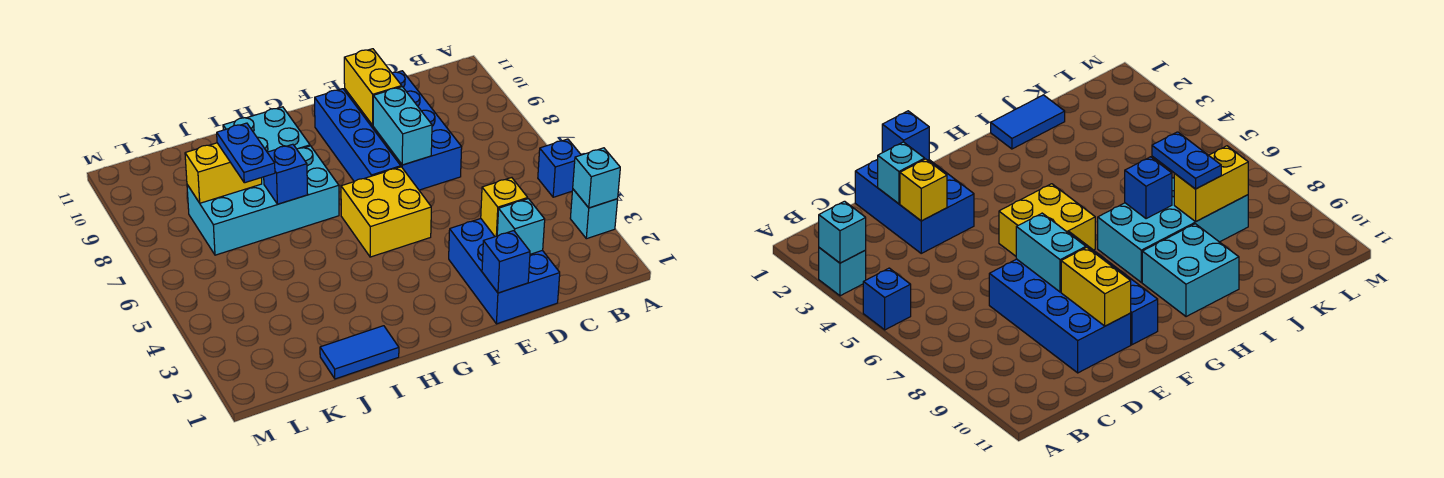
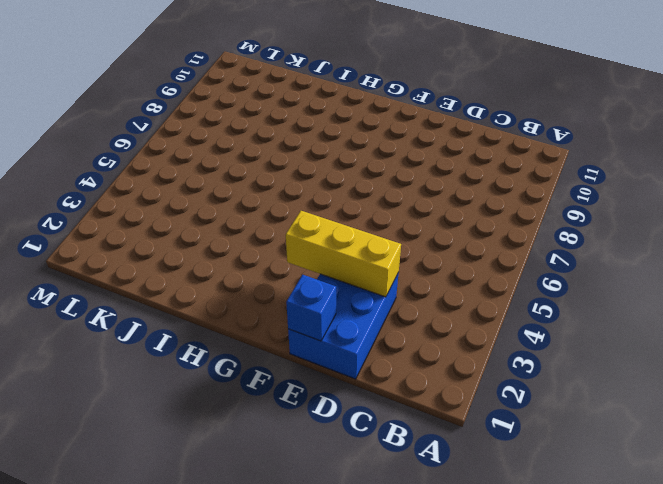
yellow 1x3 brick [286,211,401,297] -> yellow 1x1 brick [481,178,528,237]
none -> cyan 1x1 brick [570,189,618,239]
none -> blue 1x1 brick [538,139,581,197]
none -> blue 2x4 brick [345,71,462,190]

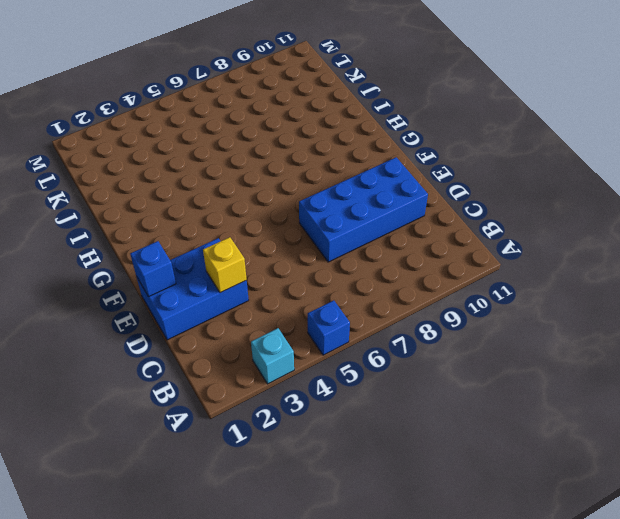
none -> yellow 2x2 brick [341,167,431,257]
none -> blue 1x4 brick [315,89,401,182]
none -> cyan 2x4 brick [187,146,339,255]

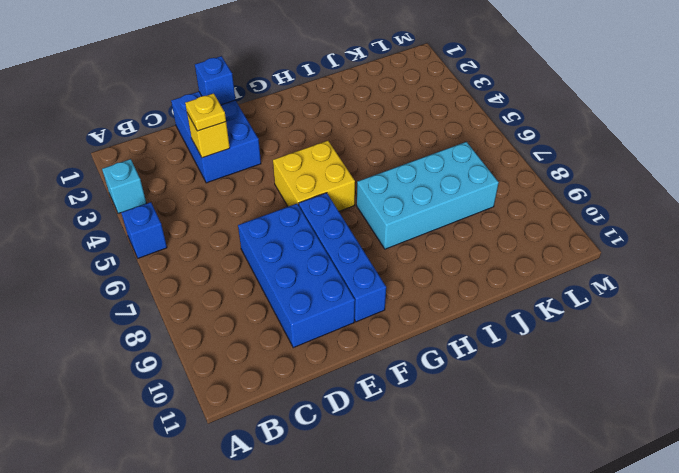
yellow 1x1 plate [185,93,226,131] -> none
none -> cyan 2x2 brick [223,107,310,152]
none -> blue 1x2 tile [320,326,399,379]
none -> cyan 1x1 brick [573,148,620,208]

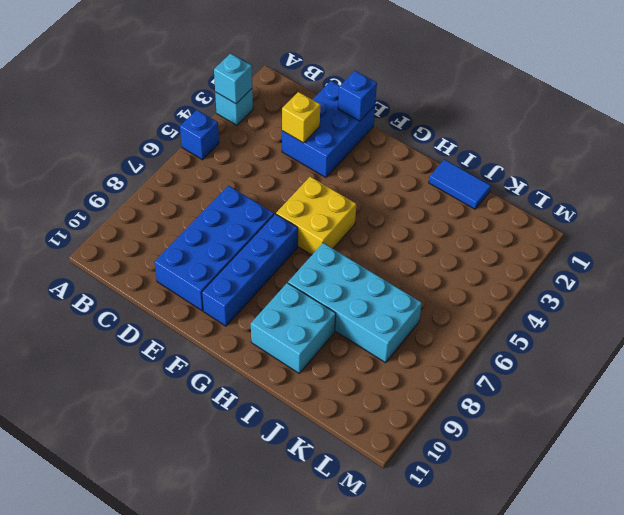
none -> cyan 1x1 brick [497,199,545,254]
none -> cyan 1x2 brick [373,87,432,165]
none -> yellow 1x2 brick [344,49,402,125]

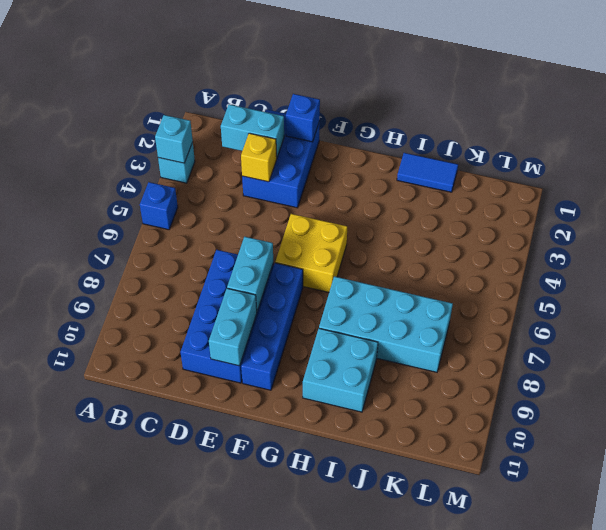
cyan 1x2 brick [221,104,284,157] -> cyan 1x1 brick [497,199,545,254]
cyan 1x2 brick [209,288,257,366] -> yellow 1x2 brick [344,49,402,125]
none -> blue 1x1 brick [264,144,308,204]
none -> yellow 1x2 brick [185,143,262,203]
none -> blue 1x2 plate [217,123,275,183]

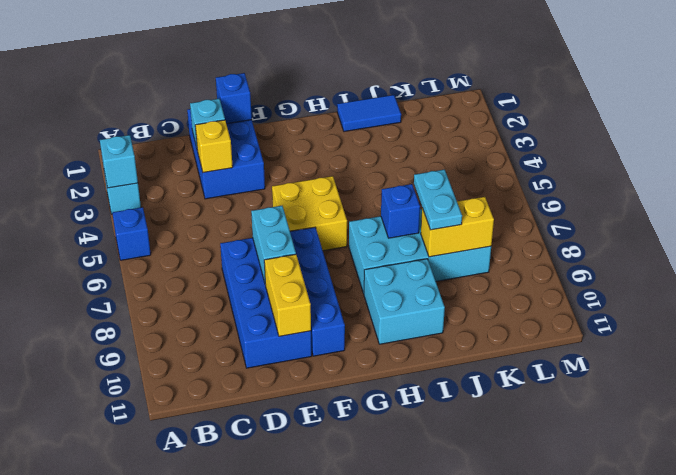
cyan 1x2 plate [414,170,462,230] -> blue 1x2 plate [217,123,275,183]

